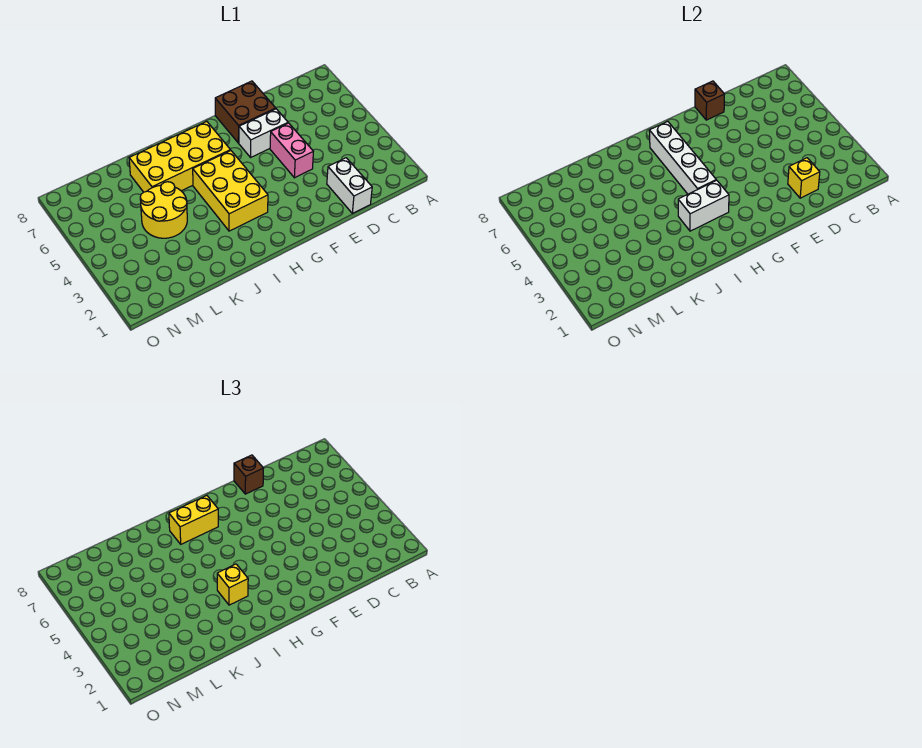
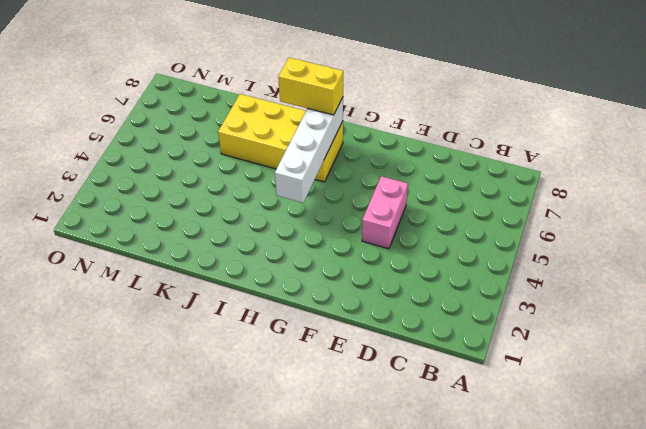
none -> white 1x2 brick [327,158,372,213]
none -> white 1x2 brick [239,109,288,157]
none -> brown 2x2 brick [215,81,276,143]

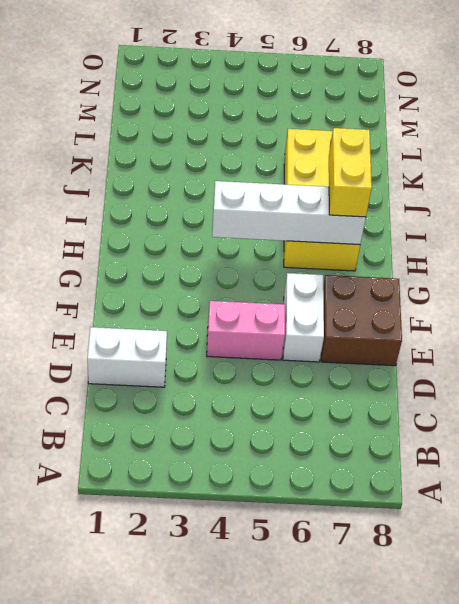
none -> yellow 2x3 brick [193,150,268,231]
none -> yellow 2x2 round brick [140,182,187,238]
none -> yellow 1x1 brick [788,158,820,198]

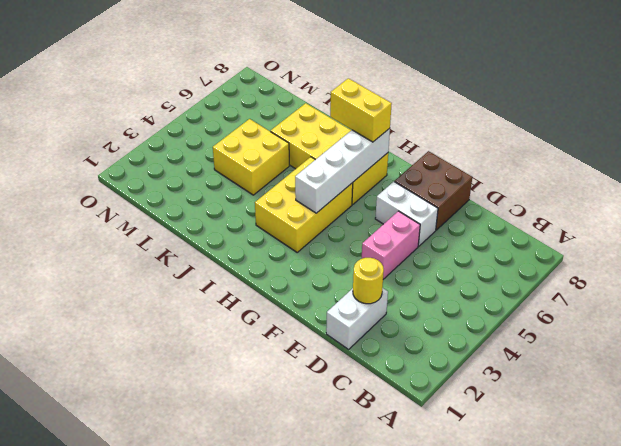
yellow 1x1 round brick [353,258,384,304] -> yellow 1x1 brick [788,158,820,198]
yellow 2x2 brick [213,119,289,195] -> yellow 2x2 round brick [140,182,187,238]
none -> brown 1x1 brick [695,81,725,120]
none -> white 1x2 brick [678,180,729,231]
none -> brown 1x1 brick [234,455,264,494]

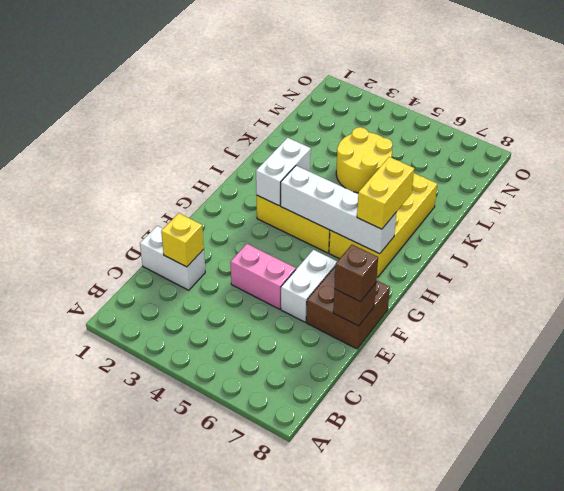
none -> yellow 1x1 brick [217,564,248,605]

